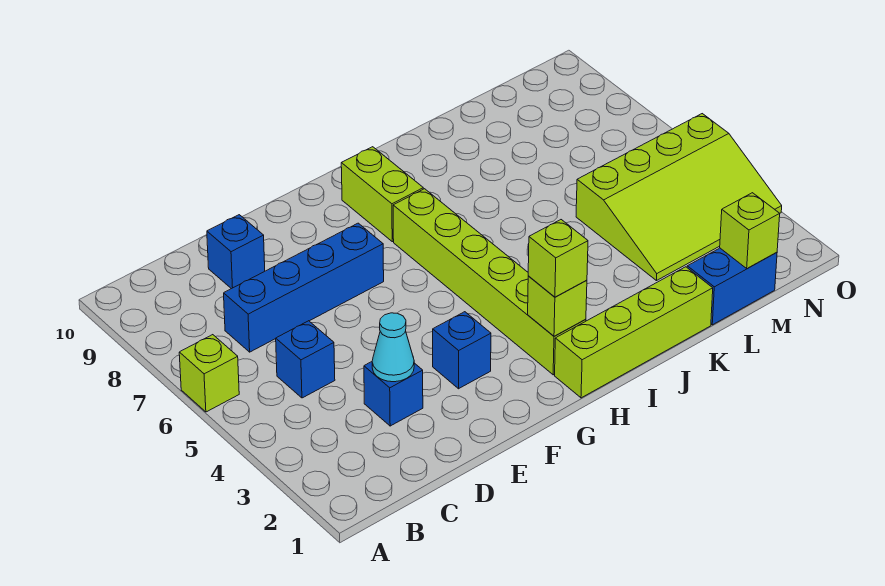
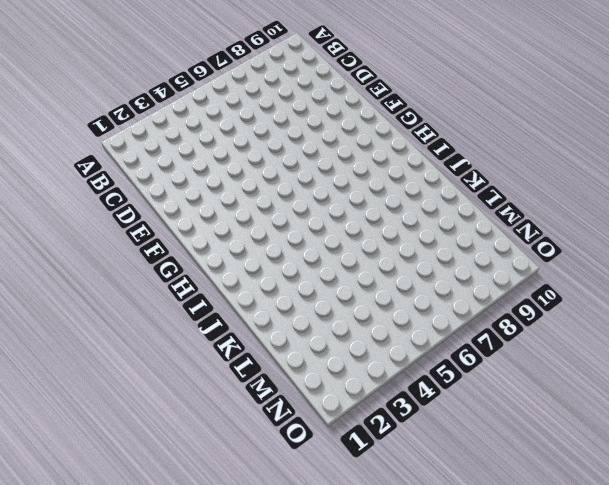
none -> lime 1x1 brick [179,335,239,412]
none -> blue 1x1 brick [276,321,335,398]
none -> blue 1x4 brick [224,223,384,352]

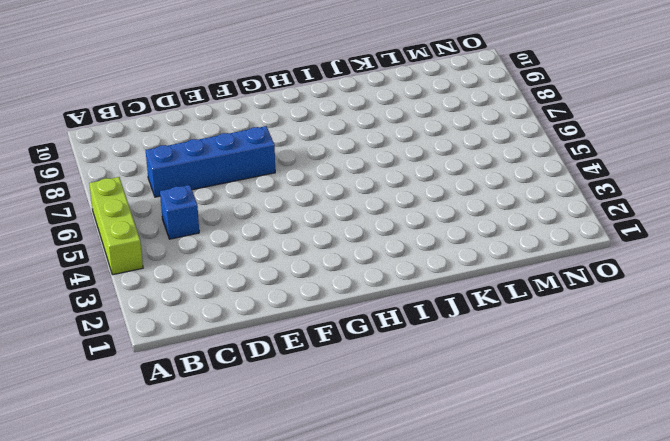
lime 1x3 brick [89,177,143,275] -> lime 1x1 brick [179,335,239,412]
none -> blue 1x1 brick [364,362,423,426]
none -> blue 1x1 brick [207,215,265,289]
none -> blue 1x1 brick [433,312,491,389]

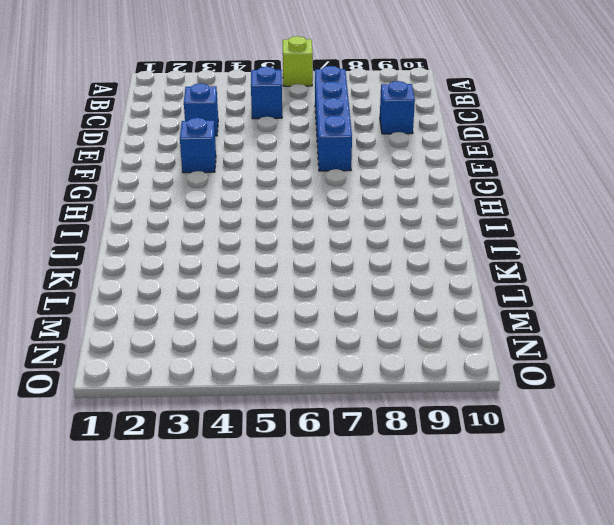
none -> lime 1x4 brick [555,267,713,398]
none -> lime 1x6 brick [393,189,586,375]
none -> lime 1x2 brick [341,147,423,242]

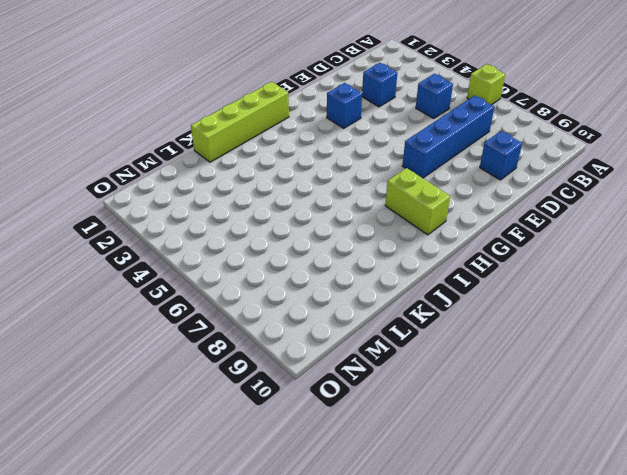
none -> lime 1x6 brick [393,189,586,375]
none -> blue 1x2 brick [687,248,777,325]
none -> lime 3x4 slope [576,114,782,281]

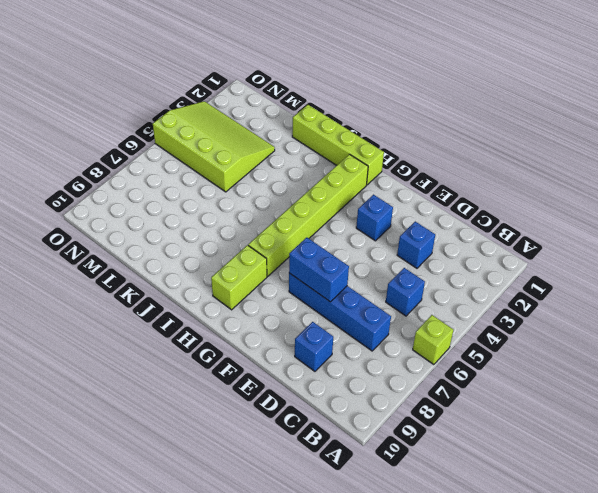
blue 1x2 brick [289,238,349,302] -> blue 1x2 brick moved to [687,248,777,325]
none -> cyan 1x1 cone [372,313,414,382]
none -> lime 1x1 brick [528,276,587,336]
none -> lime 1x1 brick [720,193,780,269]

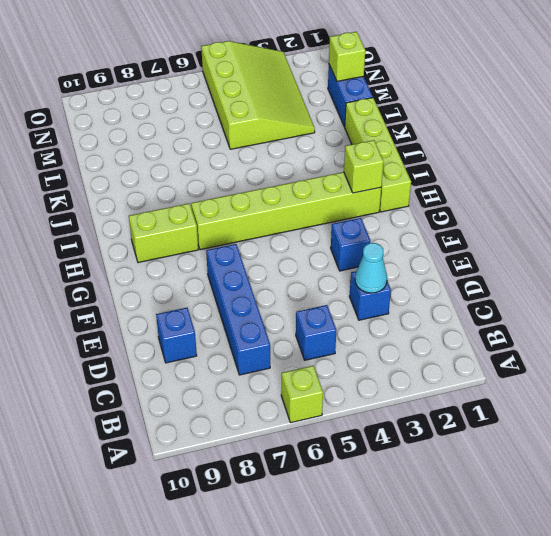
none -> lime 1x1 brick [528,220,588,297]

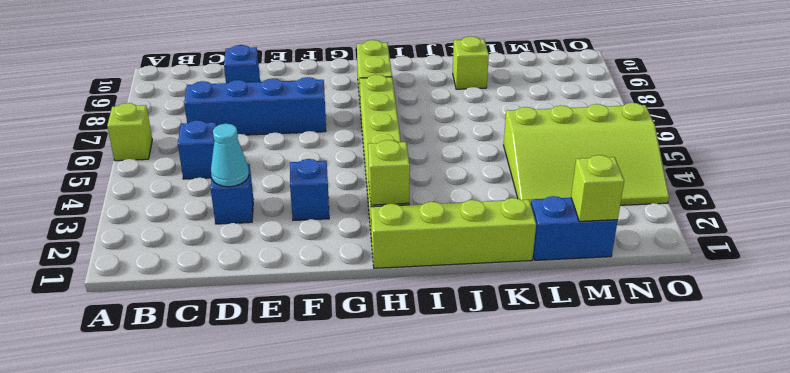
lime 1x1 brick [453,36,489,89] -> lime 1x1 brick moved to [528,220,588,297]

